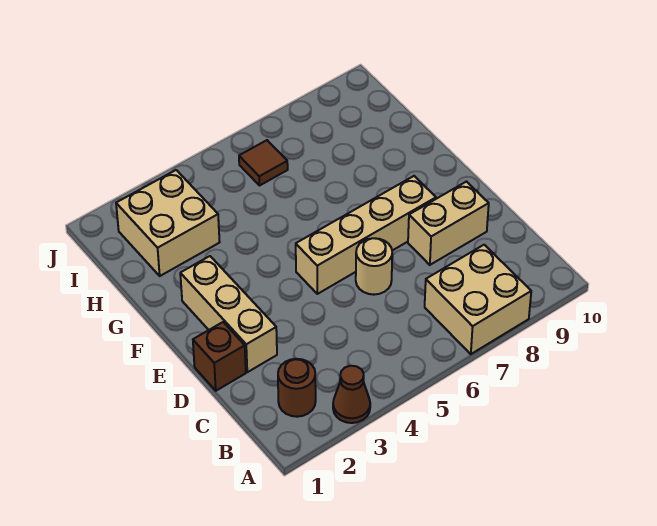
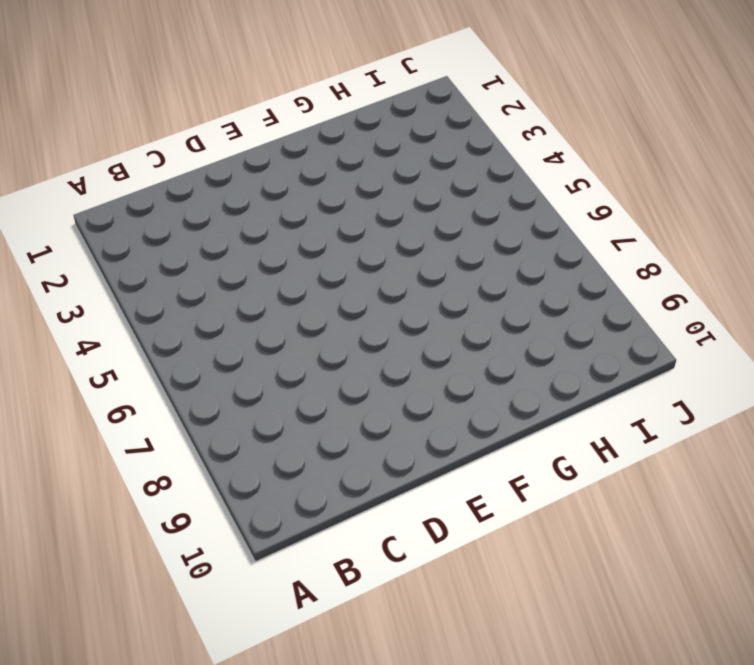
none -> brown 1x1 cone [333,366,370,423]
none -> tan 2x2 brick [425,245,531,354]

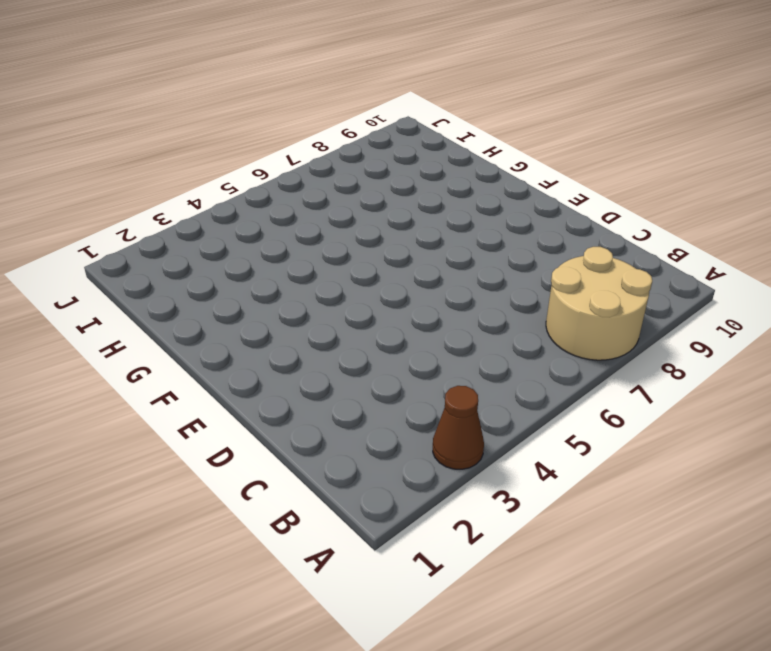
tan 2x2 round brick [546,247,652,360] -> tan 2x2 brick [425,245,531,354]
none -> brown 1x1 round brick [278,359,316,417]
none -> brown 1x1 brick [193,322,246,391]

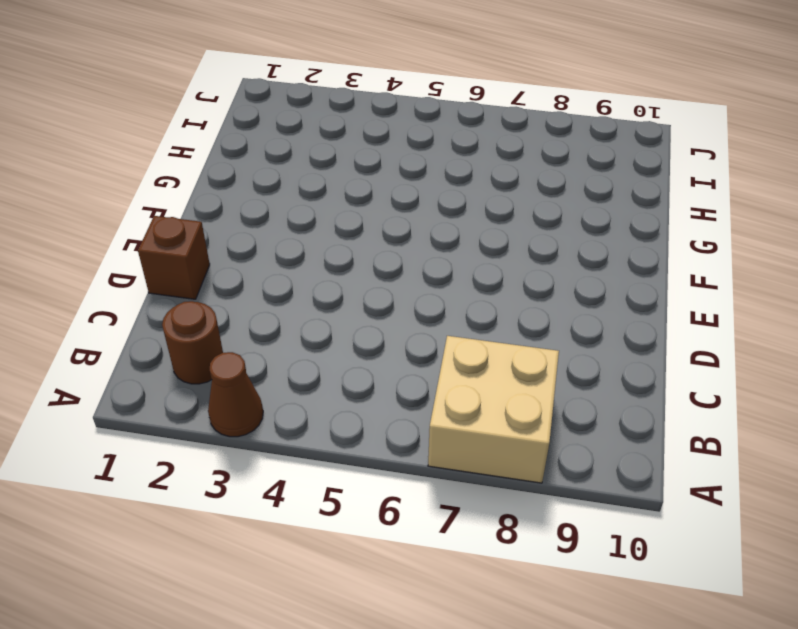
none -> tan 1x3 brick [180,256,277,372]
none -> tan 1x1 round brick [356,238,392,295]

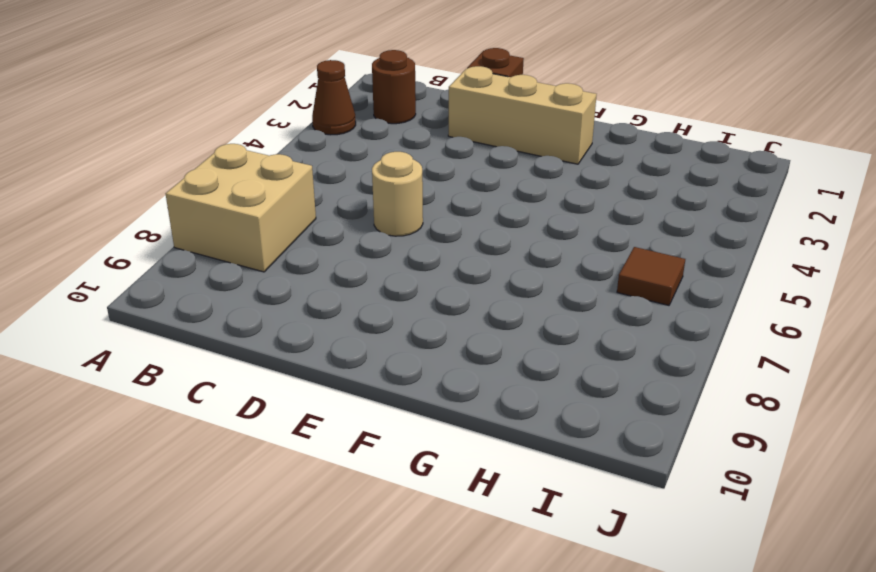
none -> tan 1x2 brick [408,182,489,265]
none -> tan 1x4 brick [296,176,436,294]

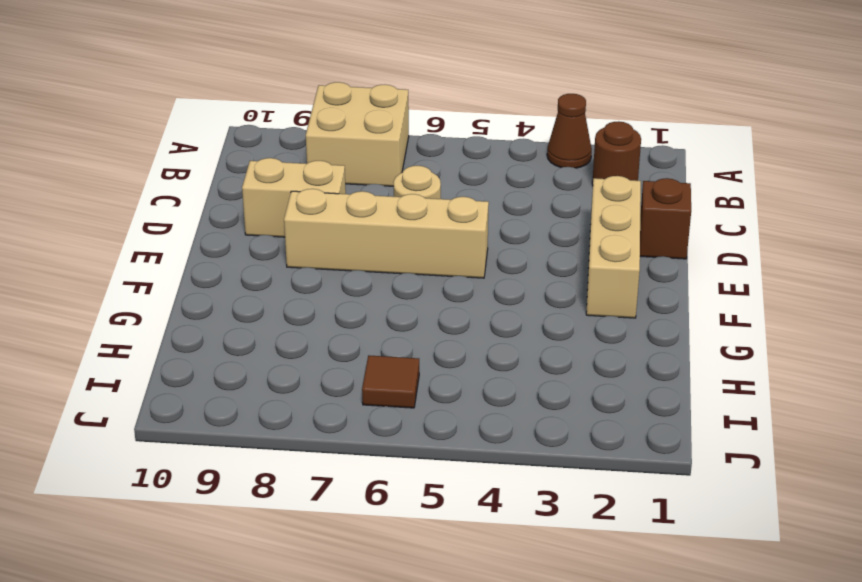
none -> tan 2x2 brick [116,170,220,276]

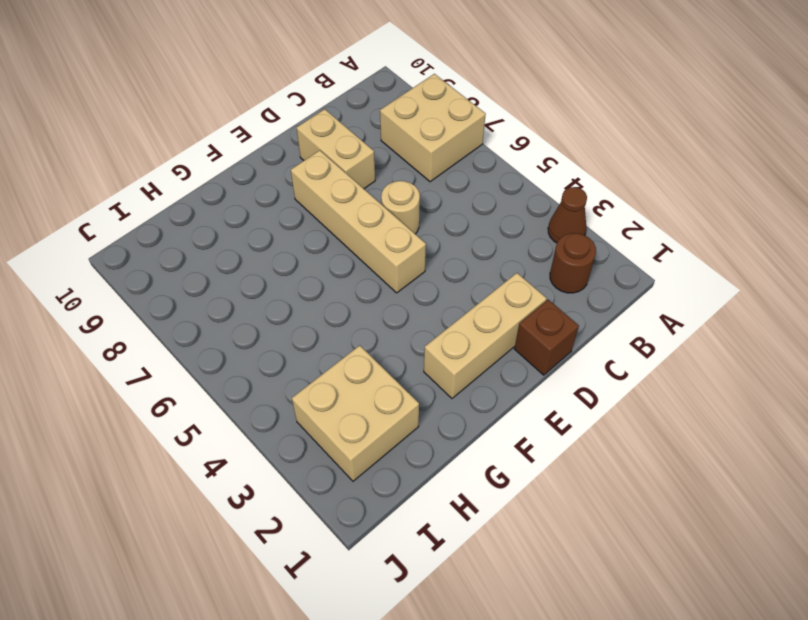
none -> brown 1x1 tile [239,140,288,185]

